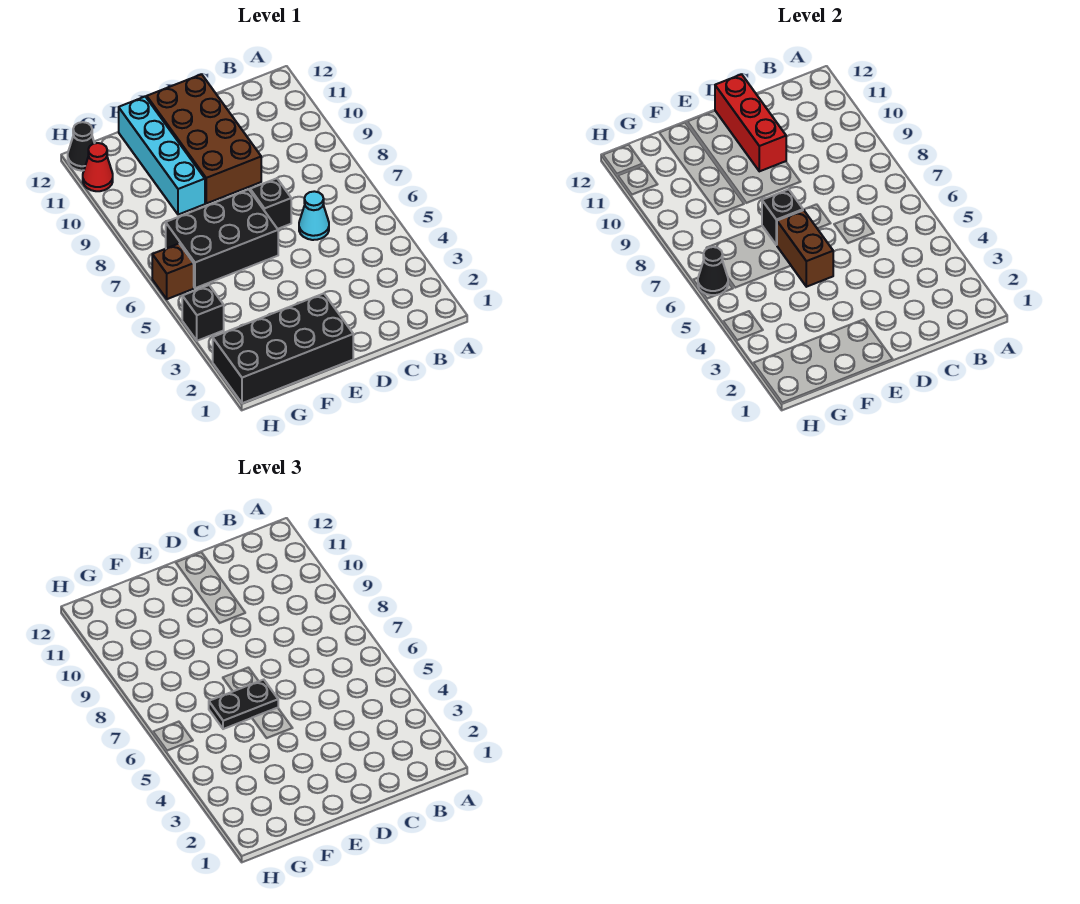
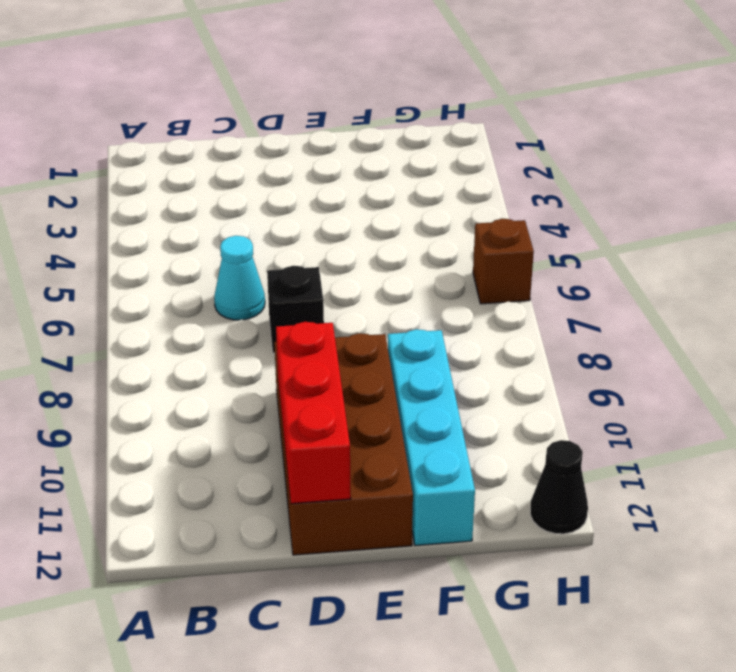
none -> black 2x4 brick [213,294,353,403]
none -> black 2x3 brick [166,189,278,288]
none -> black 1x1 brick [182,285,224,341]

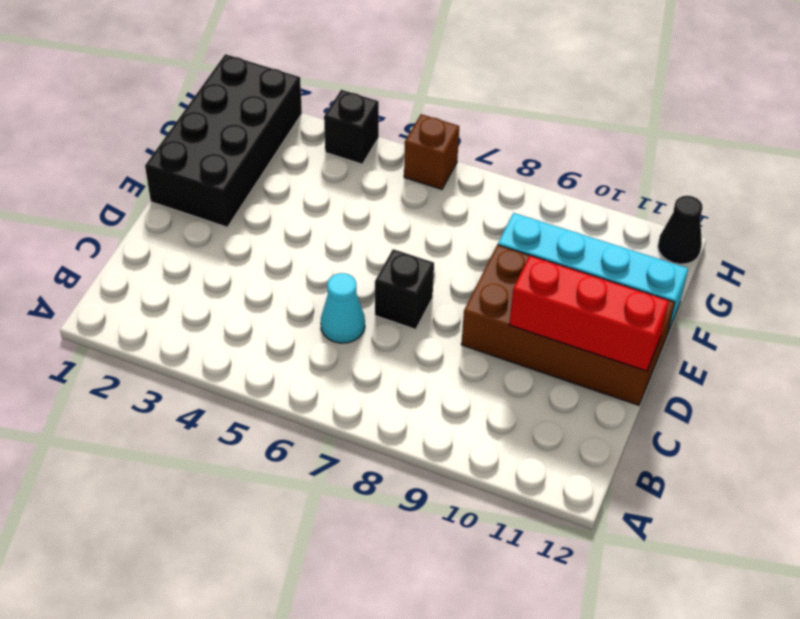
none -> black 2x3 brick [166,189,278,288]
none -> red 1x1 cone [83,143,113,191]
none -> brown 1x2 brick [777,210,833,287]

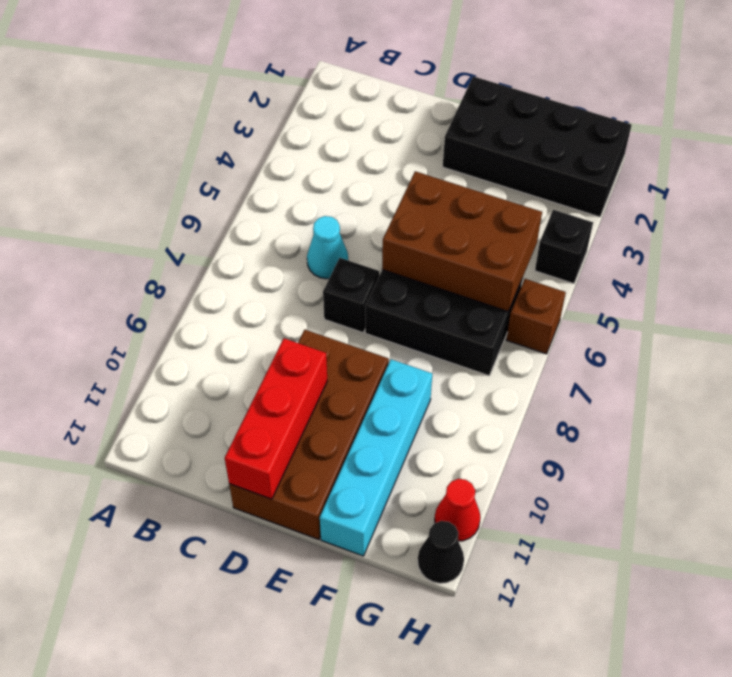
brown 2x3 brick [382,171,542,312] -> brown 1x2 brick [777,210,833,287]
none -> black 1x1 brick [762,189,803,245]
none -> black 1x1 cone [698,247,728,295]
none -> black 1x2 plate [209,680,278,729]

